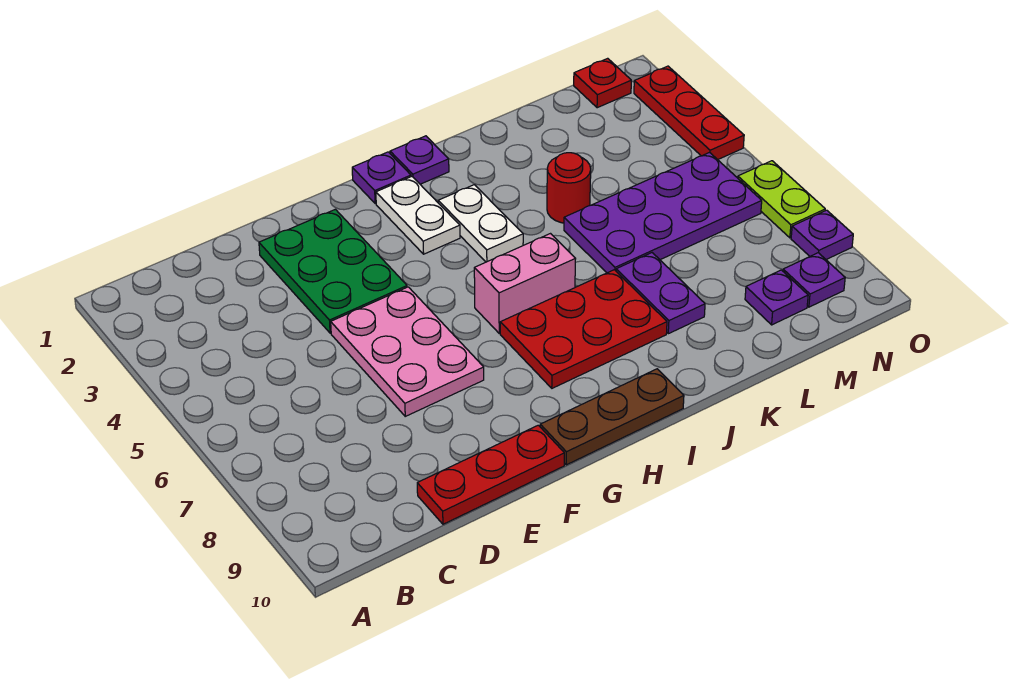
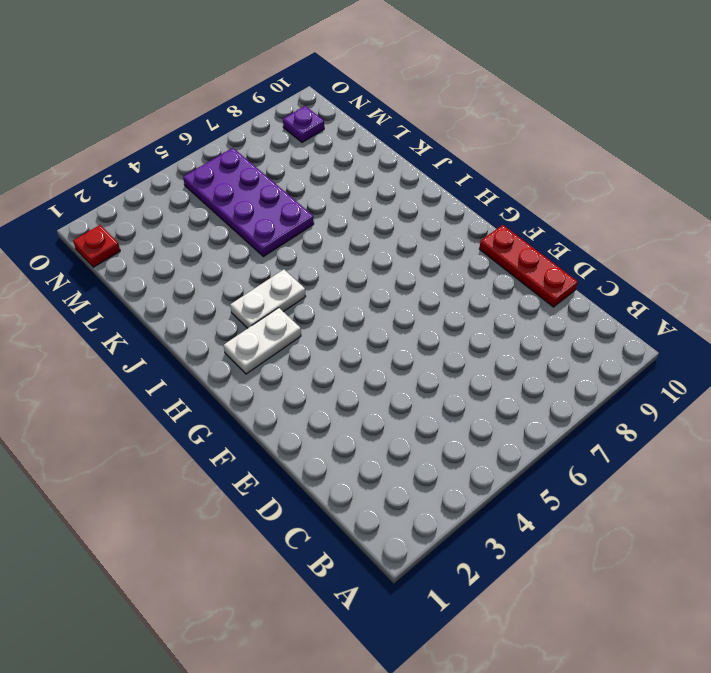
none -> green 2x3 plate [259,209,407,333]
none -> pink 2x3 plate [331,287,484,416]
none -> brown 1x3 plate [540,369,684,465]

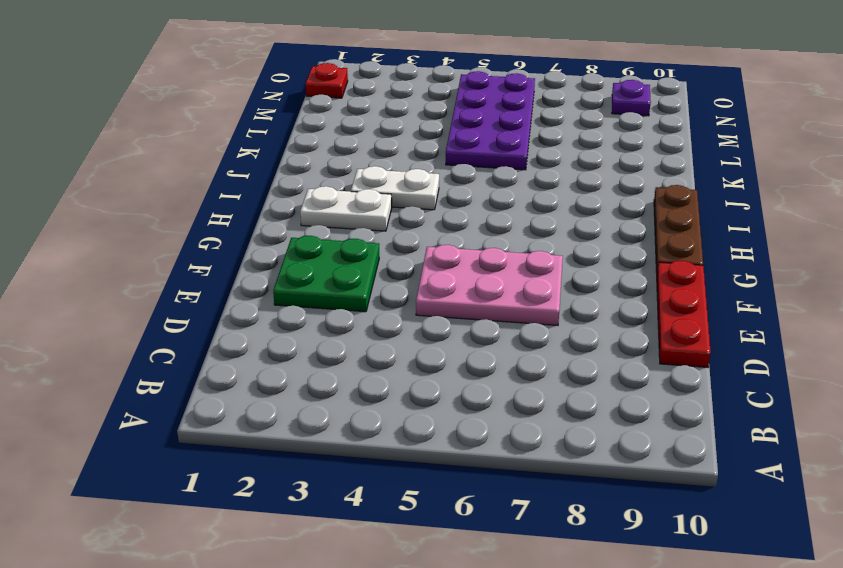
green 2x2 plate [273,236,379,312] -> green 2x3 plate [259,209,407,333]
none -> purple 1x1 plate [352,152,411,204]
none -> pink 1x2 brick [474,234,575,333]
none -> red 2x3 plate [500,270,667,388]

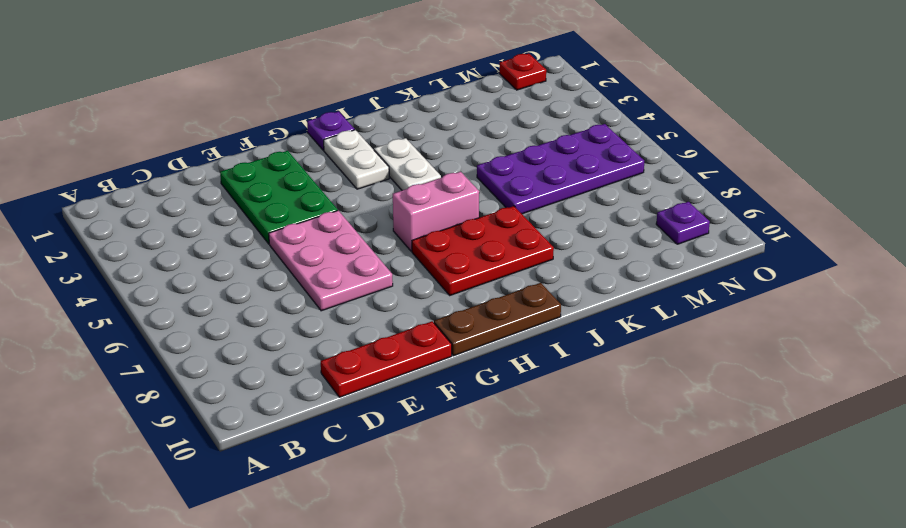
none -> purple 1x1 plate [390,136,449,184]
none -> red 1x1 round brick [547,153,591,223]
none -> purple 1x2 plate [616,253,705,334]

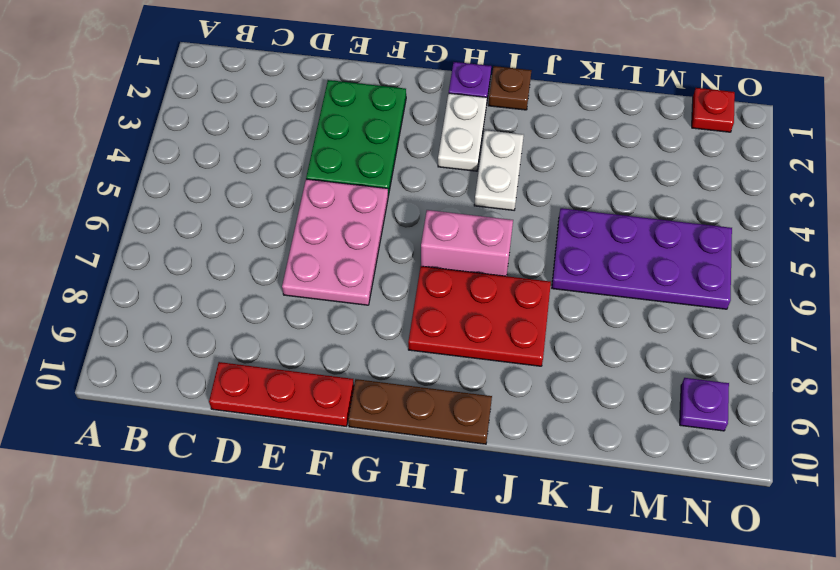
brown 1x1 plate [488,66,532,110] -> purple 1x1 plate [390,136,449,184]
none -> red 1x1 round brick [547,153,591,223]
none -> purple 1x2 plate [616,253,705,334]
none -> purple 1x1 plate [745,270,808,325]

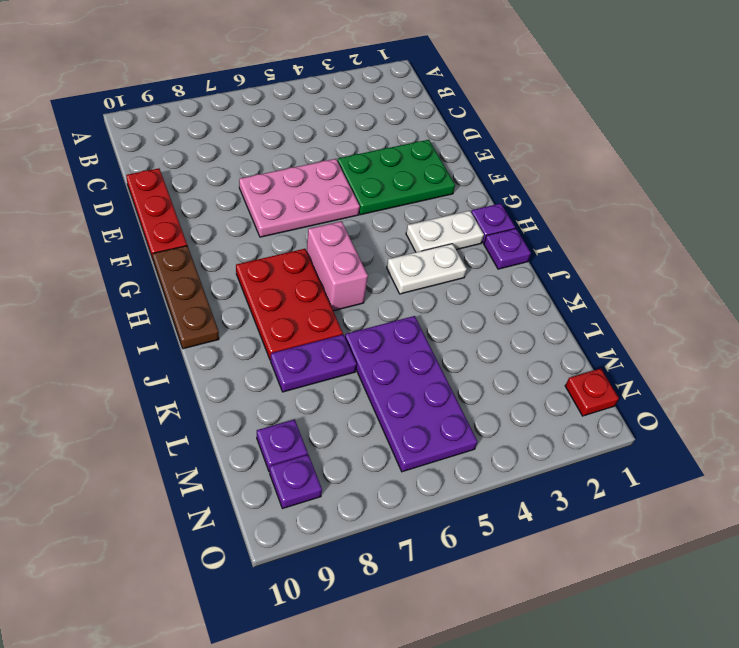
none -> red 1x1 round brick [547,153,591,223]
none -> red 1x3 plate [634,66,744,160]
none -> lime 1x2 plate [738,161,825,238]

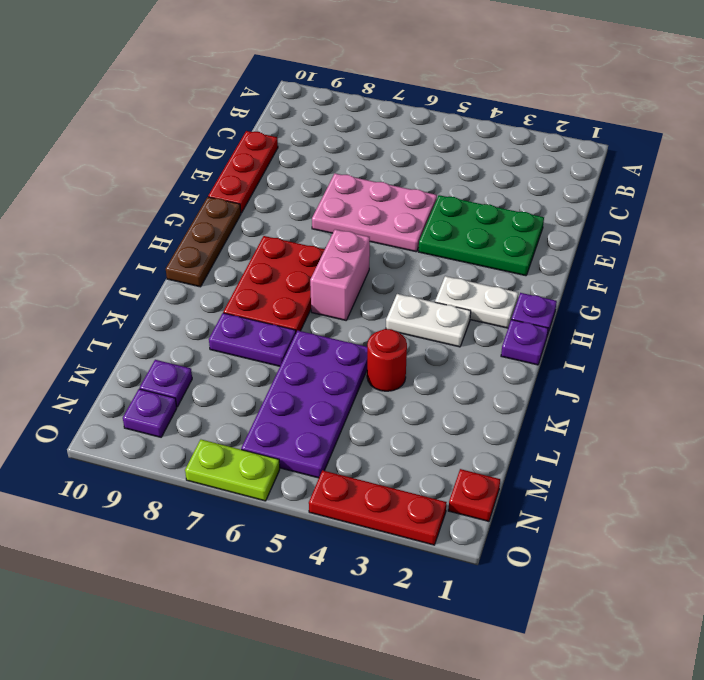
none -> purple 1x1 plate [791,210,853,259]

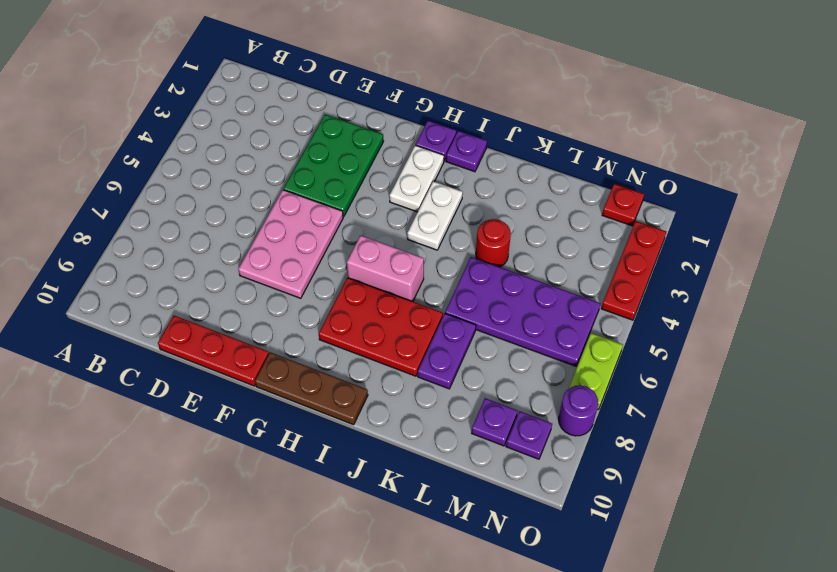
purple 1x1 round brick [558,385,598,436] -> purple 1x1 plate [791,210,853,259]

